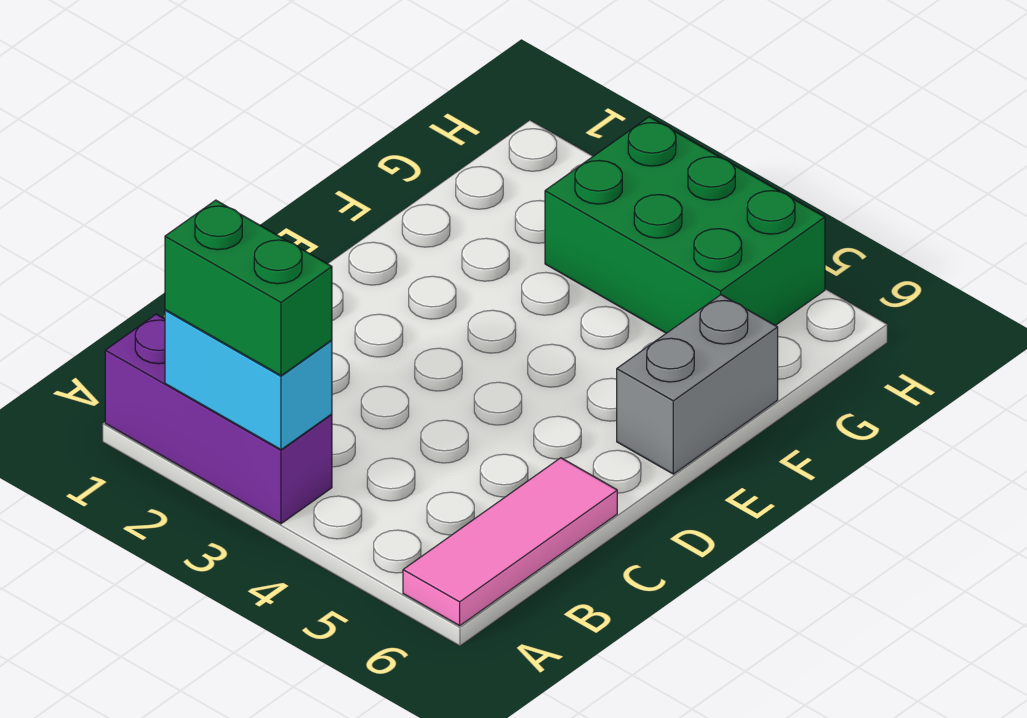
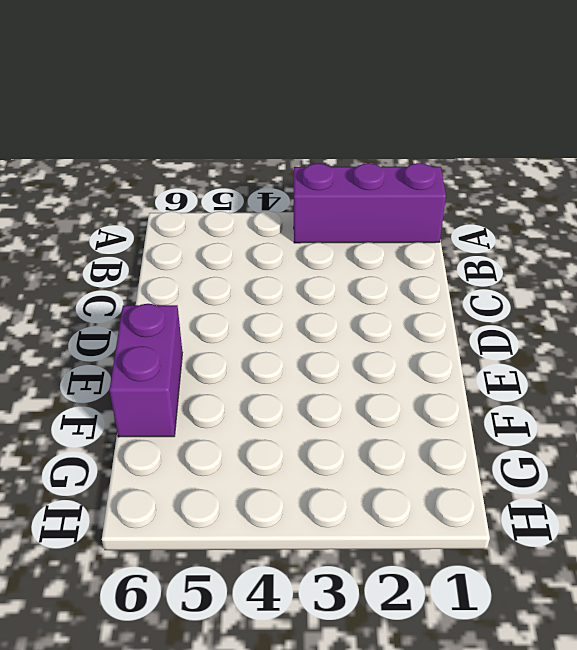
purple 1x2 brick [109,304,182,437] -> grey 1x2 brick [617,295,778,474]
none -> pink 1x3 tile [403,458,617,626]
none -> green 2x3 brick [545,117,825,333]

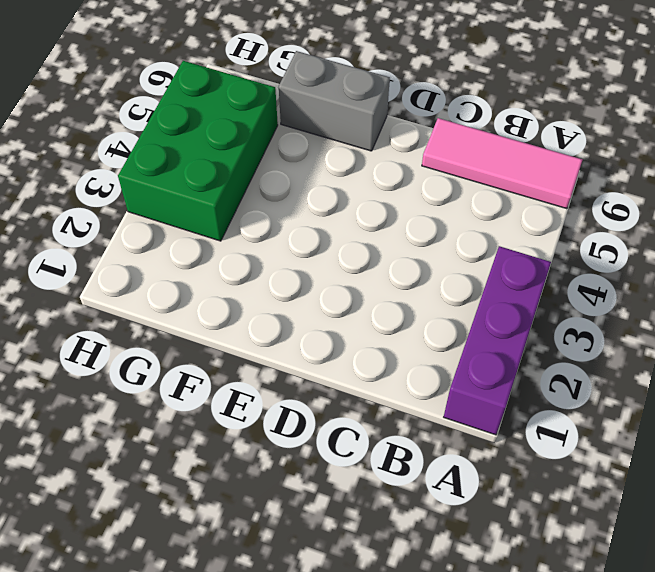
none -> cyan 1x2 brick [165,310,332,450]
none -> green 1x2 brick [165,200,332,376]

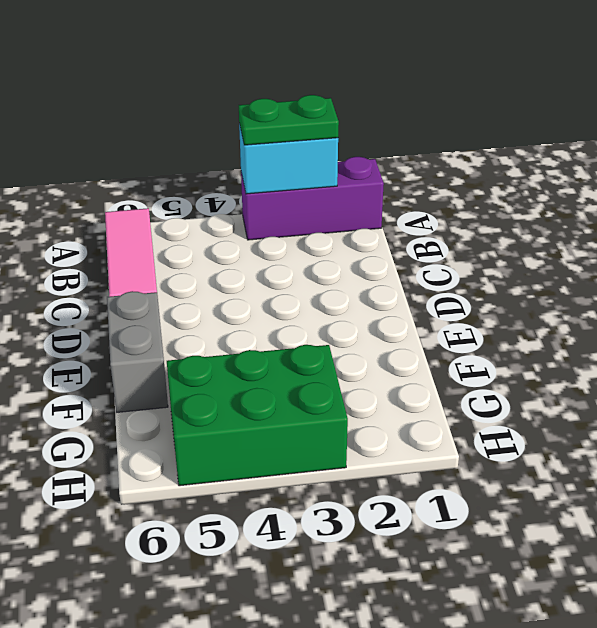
green 1x2 plate [239,95,339,145] -> green 1x2 brick [165,200,332,376]

